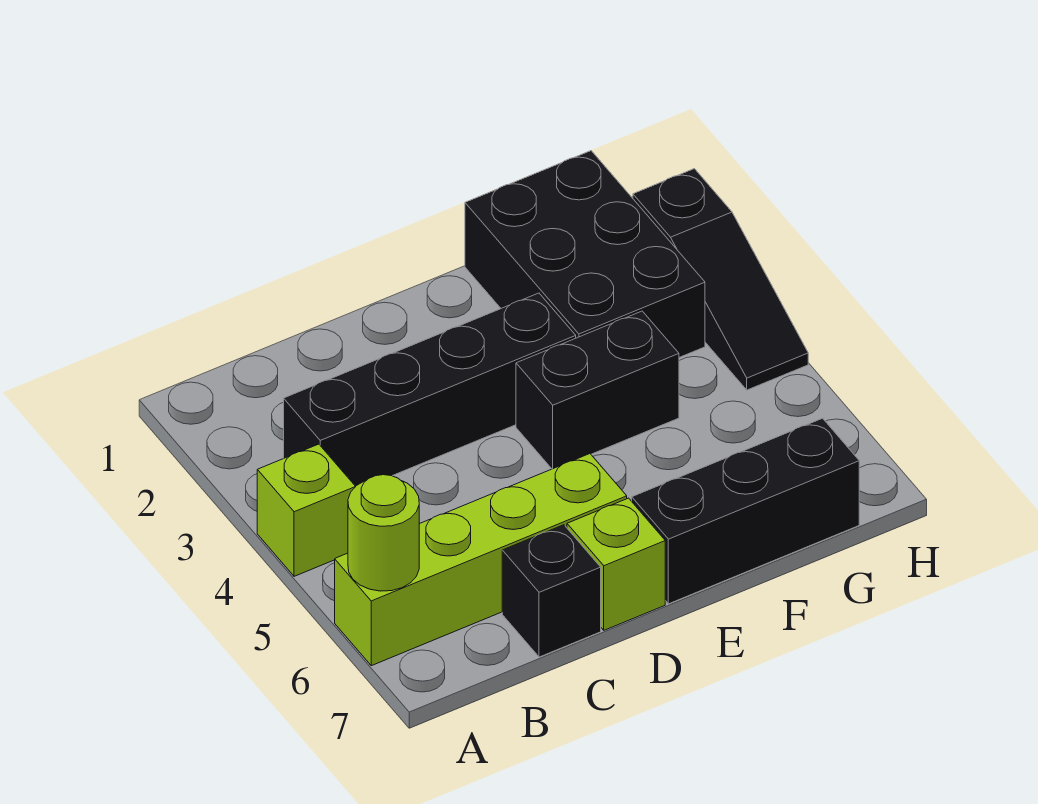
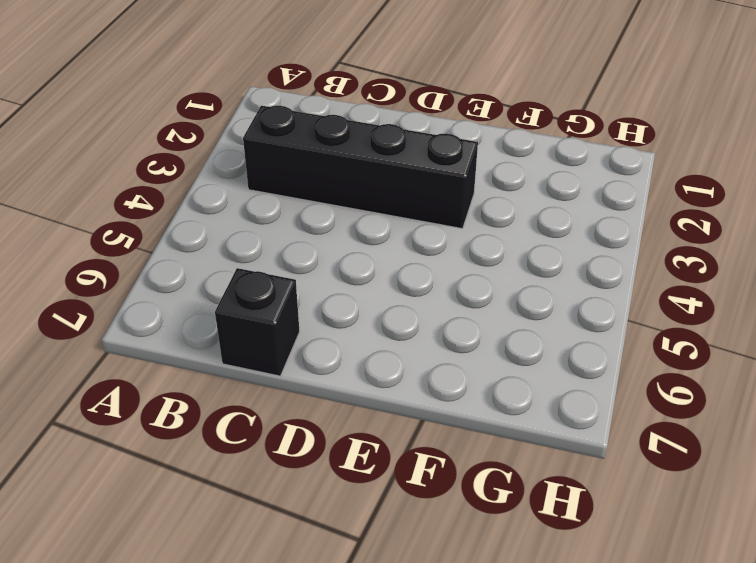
none -> lime 1x1 brick [257,444,356,576]
none -> lime 1x4 brick [335,454,627,666]

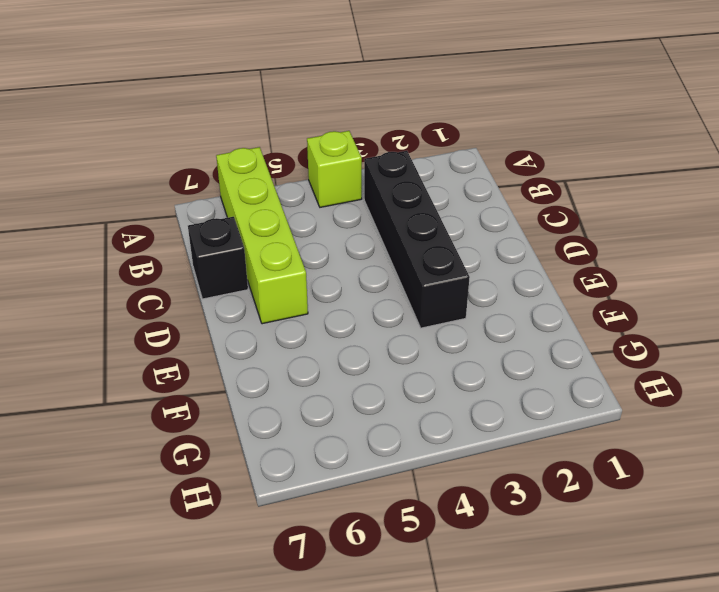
none -> lime 1x1 brick [567,498,665,630]
none -> black 1x2 brick [516,311,679,469]

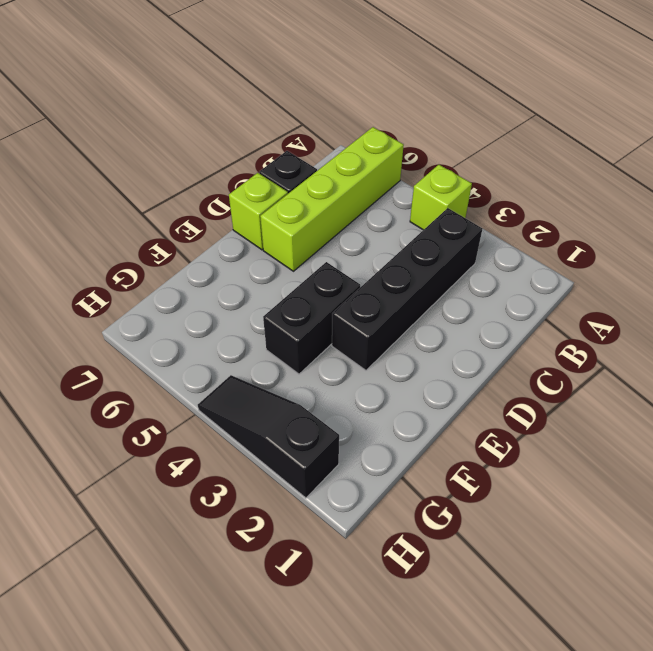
none -> black 1x3 brick [632,418,859,604]
none -> black 2x3 brick [465,151,705,357]

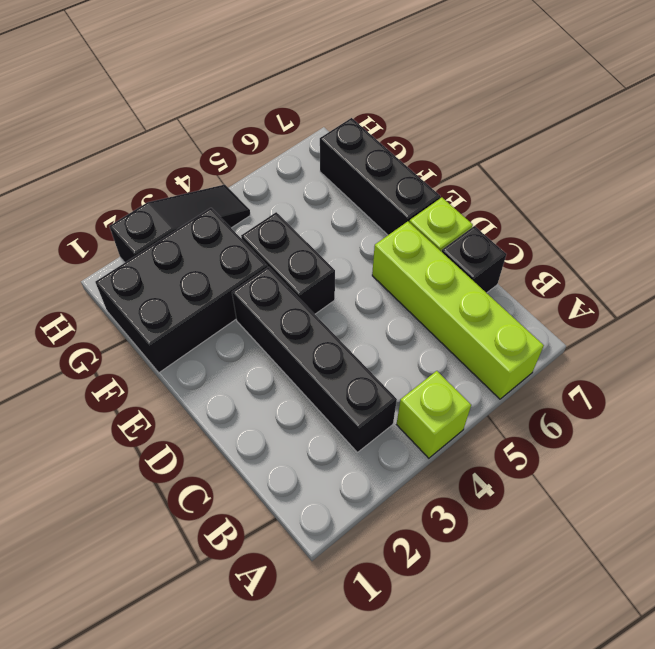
none -> lime 1x1 round brick [348,475,419,591]

